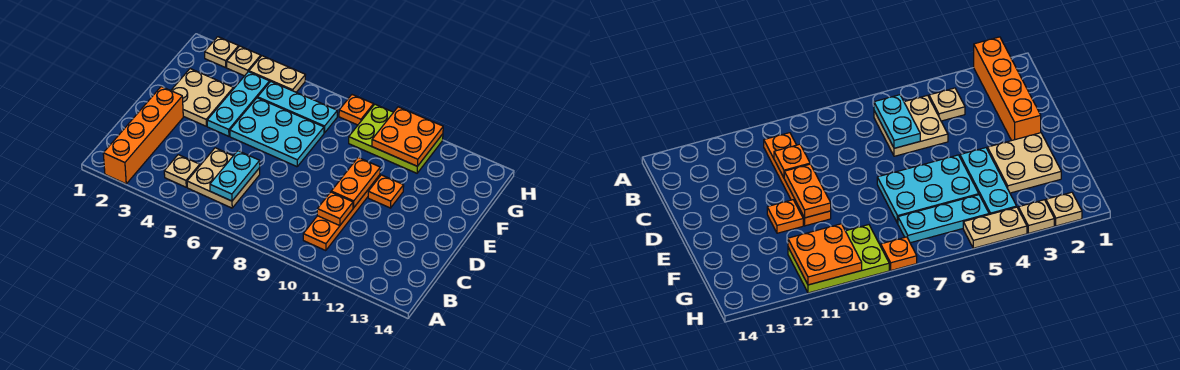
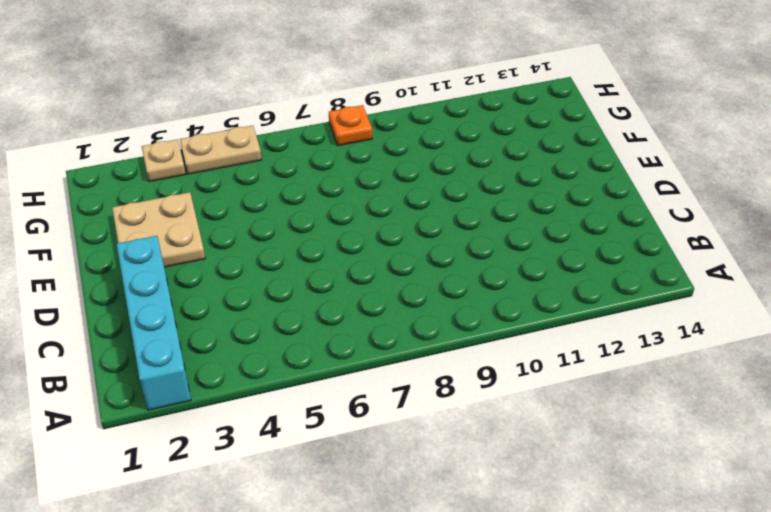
cyan 1x4 brick [117,236,191,410] -> orange 1x4 brick [103,87,183,184]
none -> tan 1x1 plate [164,155,200,187]
none -> tan 2x2 plate [187,148,260,208]
none -> orange 1x4 plate [303,175,380,251]

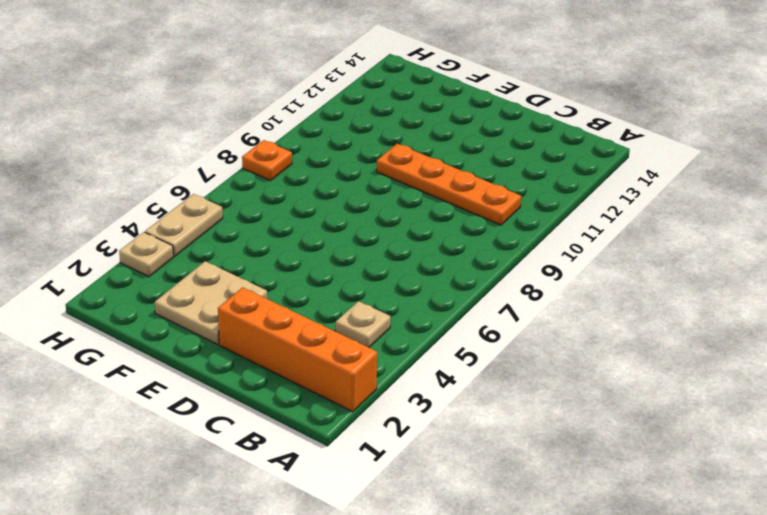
none -> tan 2x2 plate [187,148,260,208]
none -> cyan 1x3 plate [207,72,270,136]
none -> cyan 2x3 plate [230,98,324,167]

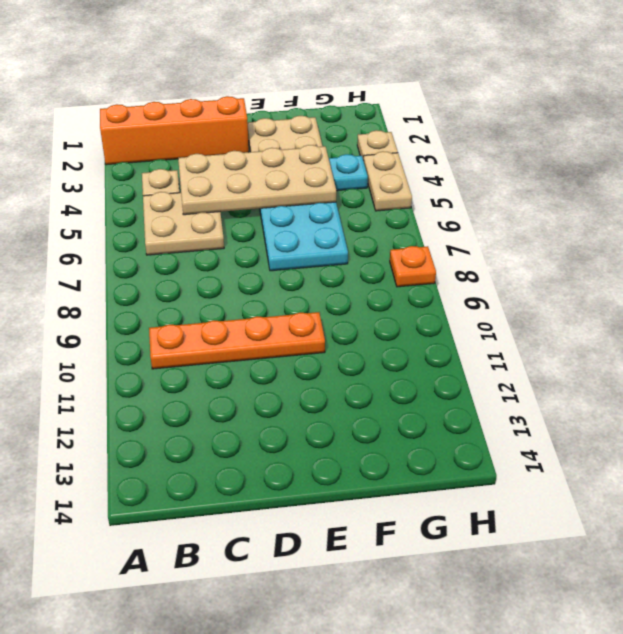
tan 2x4 plate [178,145,336,215] -> none
none -> orange 1x1 plate [368,175,404,208]
none -> cyan 1x3 plate [258,82,337,133]
none -> lime 2x3 plate [349,104,443,173]

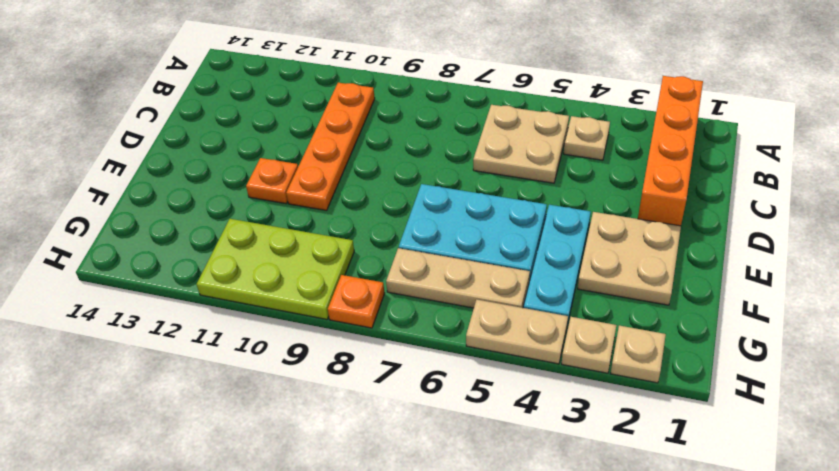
tan 1x3 plate [386,248,530,308] -> cyan 1x3 plate [258,82,337,133]
none -> cyan 1x2 plate [210,151,260,201]
none -> orange 1x1 plate [317,192,353,226]
none -> orange 1x2 plate [331,158,380,208]

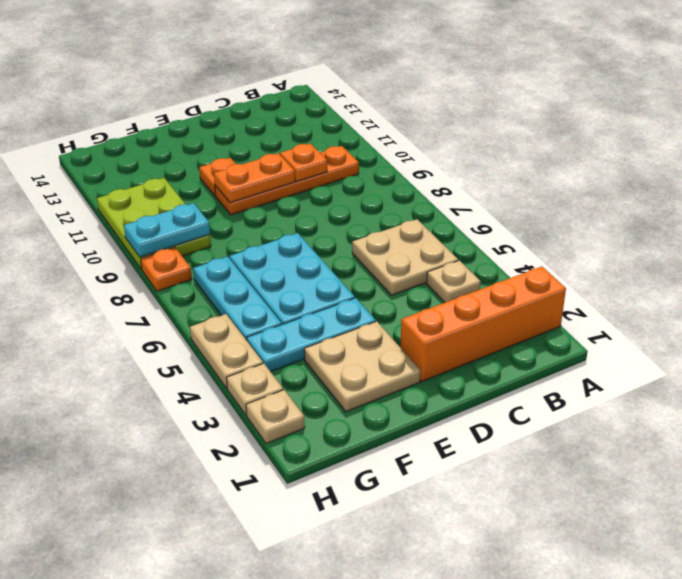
cyan 1x2 plate [124,203,210,257] -> cyan 1x2 plate moved to [210,151,260,201]
none -> orange 2x2 plate [372,107,443,166]

